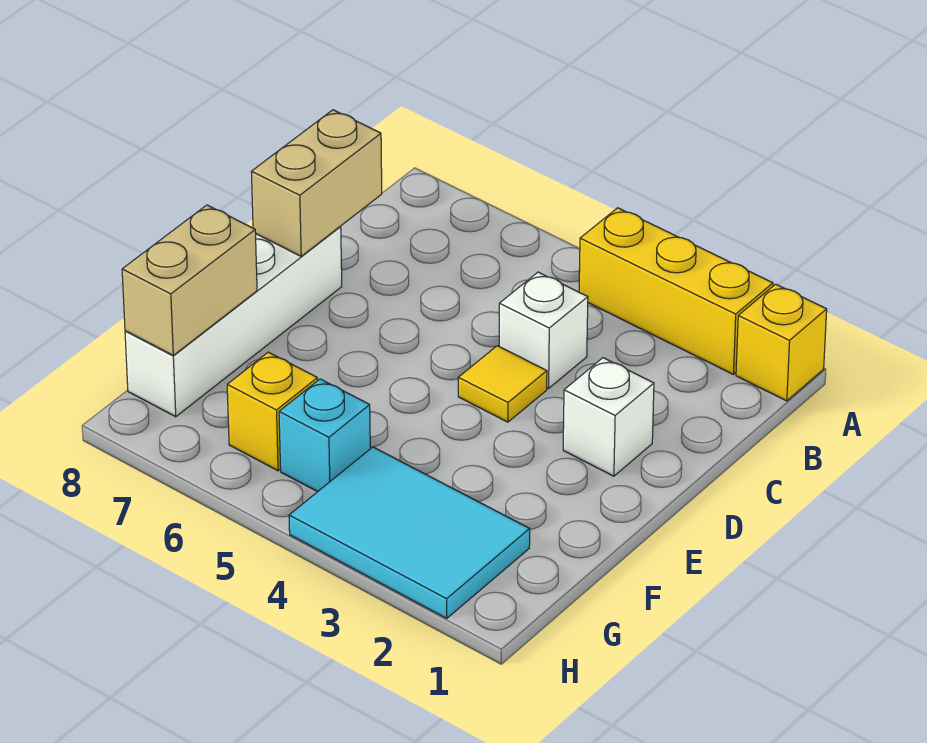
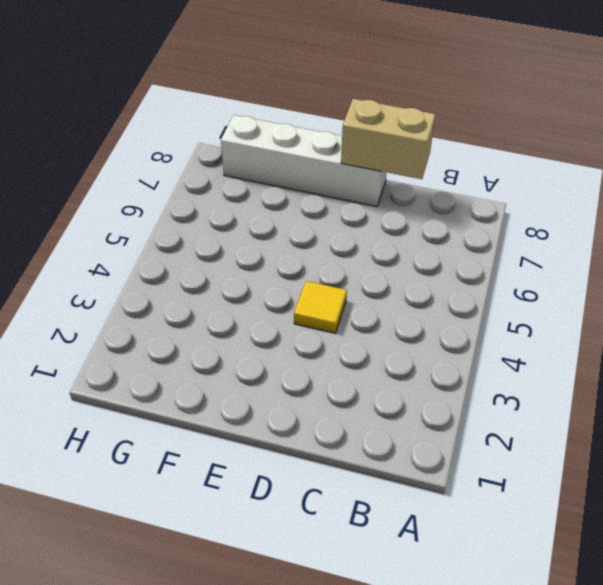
none -> yellow 1x1 brick [736,284,827,401]
none -> yellow 1x3 brick [579,208,773,374]

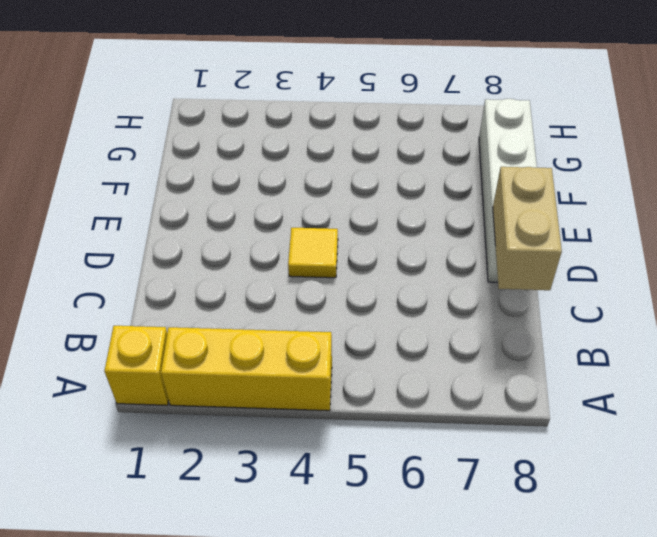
none -> white 1x1 brick [499,272,588,388]
none -> white 1x1 brick [563,358,654,476]

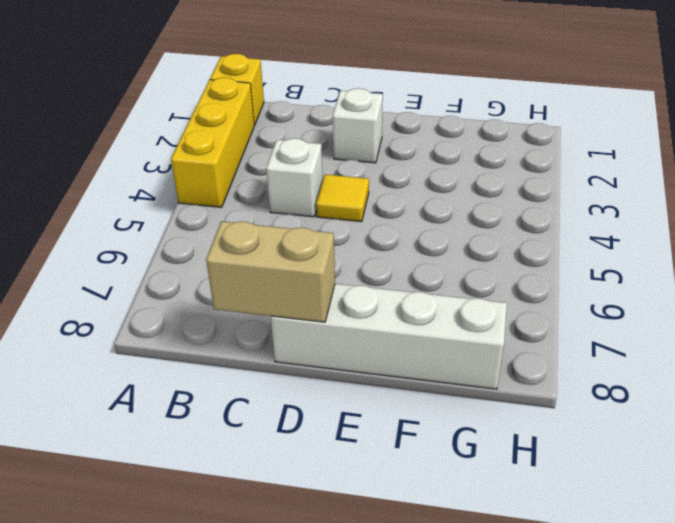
none -> cyan 2x3 tile [289,447,530,618]
none -> cyan 1x1 brick [279,379,370,492]

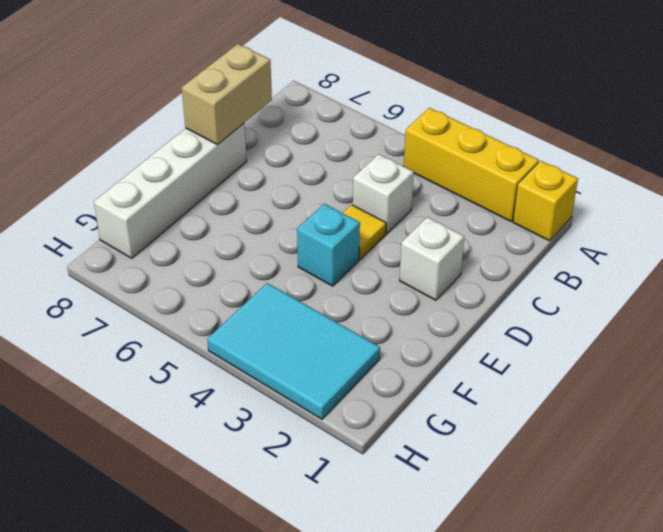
cyan 1x1 brick [297,204,360,286] -> cyan 1x1 brick moved to [279,379,370,492]
none -> yellow 1x1 brick [227,352,318,471]
none -> tan 1x2 brick [122,205,257,355]

